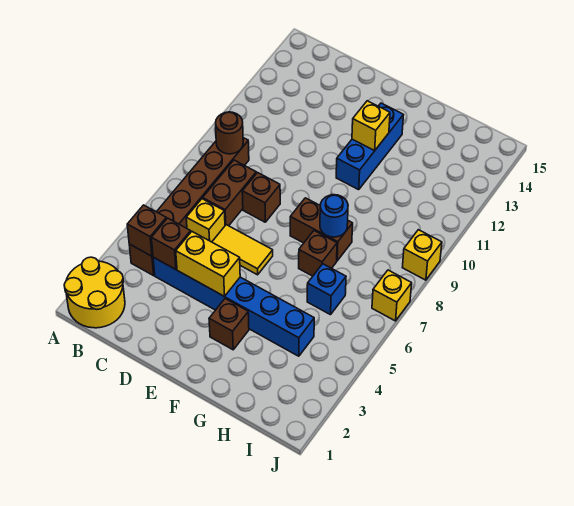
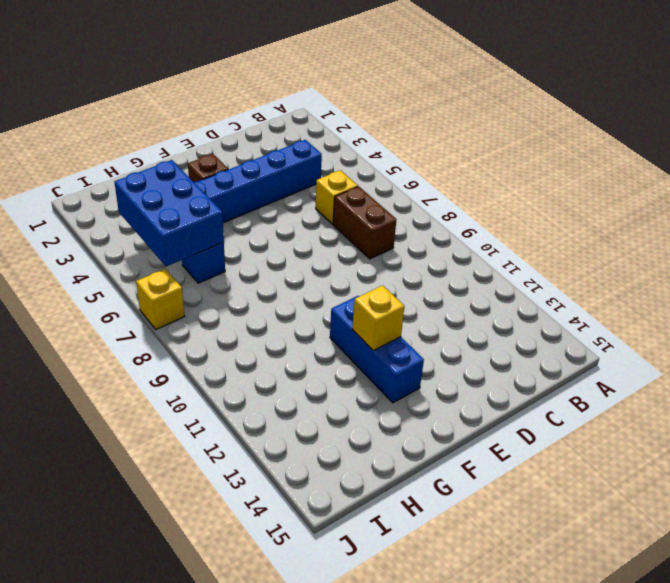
blue 2x3 brick [115,160,224,266] -> none
none -> yellow 2x2 round brick [64,257,125,328]
none -> brown 1x6 brick [129,138,249,276]
none -> yellow 1x2 tile [212,225,273,275]

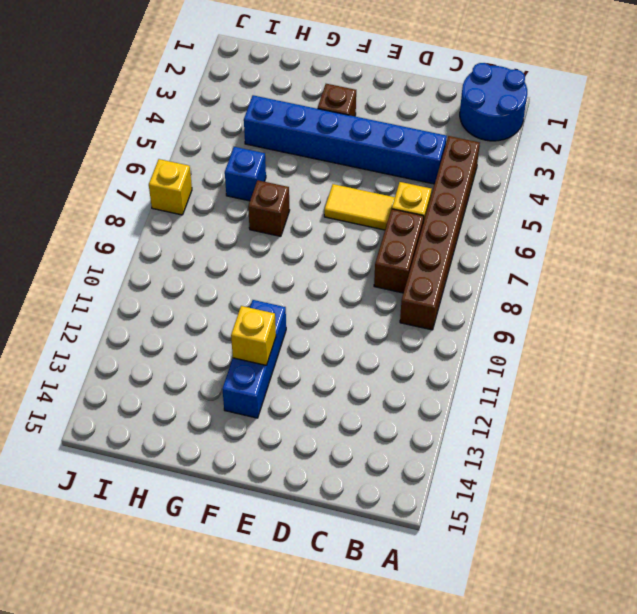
blue 2x2 round brick [460,63,527,141] -> yellow 2x2 round brick [64,257,125,328]
none -> brown 1x1 brick [242,173,280,222]
none -> brown 1x2 brick [290,198,353,261]
none -> yellow 1x1 brick [402,230,442,280]

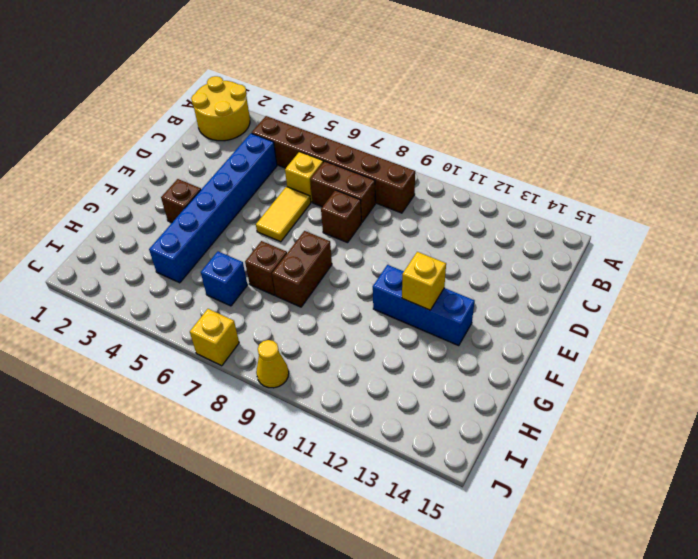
yellow 1x1 cone [256,340,289,388] -> yellow 1x1 brick [402,230,442,280]
none -> brown 1x1 brick [127,205,166,256]
none -> brown 1x1 round brick [216,112,243,154]
none -> brown 1x1 brick [152,218,191,270]

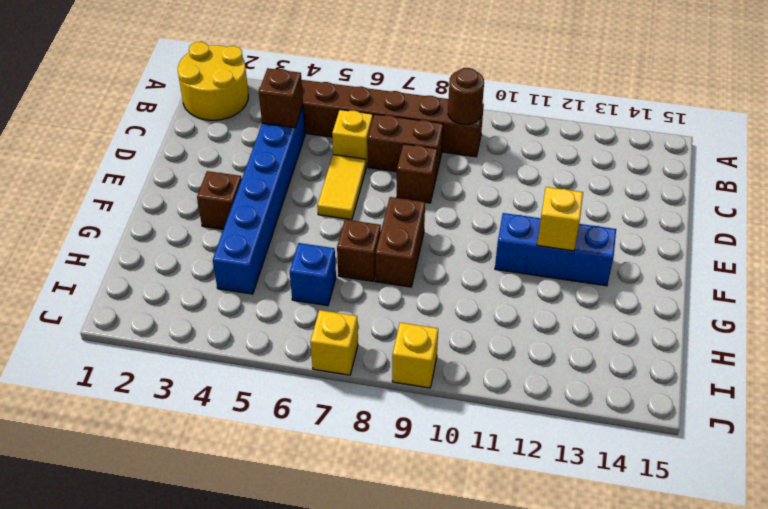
none -> brown 1x1 brick [127,205,166,256]
none -> yellow 1x2 brick [176,232,240,297]
none -> blue 1x1 round brick [320,195,348,237]

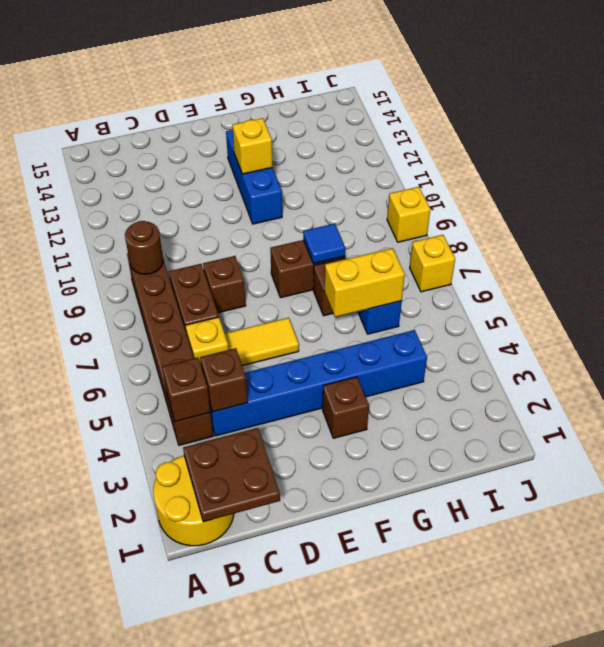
brown 2x2 plate [183,428,280,522] -> none
yellow 1x2 brick [325,248,405,317] -> yellow 1x2 brick moved to [176,232,240,297]
blue 1x1 tile [303,224,345,264] -> blue 1x1 round brick [320,195,348,237]

